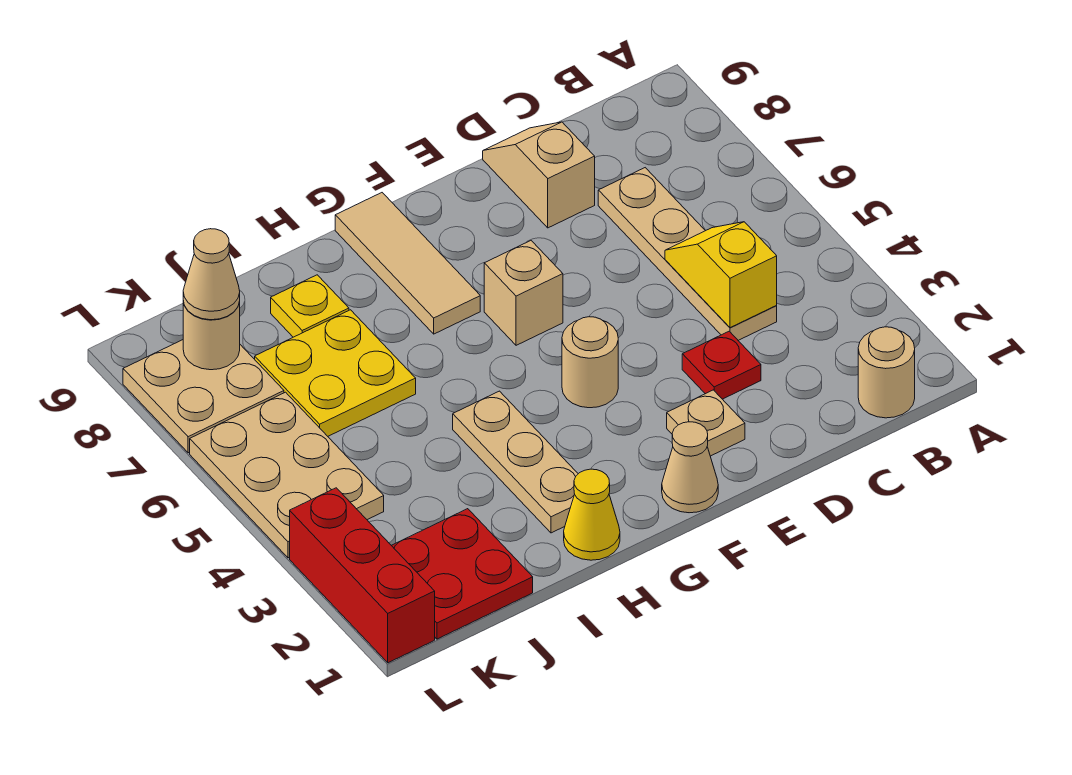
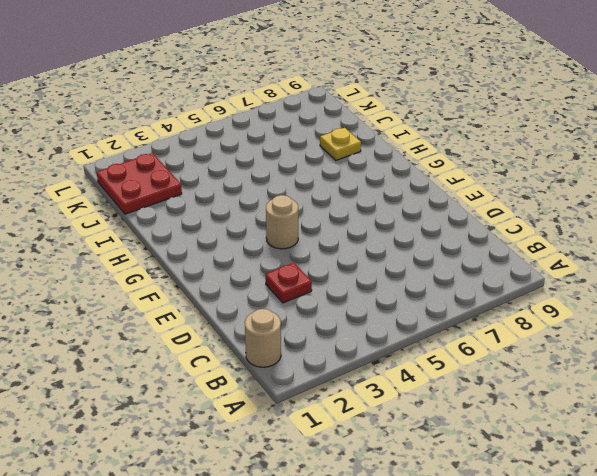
none -> tan 1x4 plate [598,168,777,340]
none -> tan 1x2 slope [483,122,595,228]
none -> tan 1x1 plate [667,390,745,456]

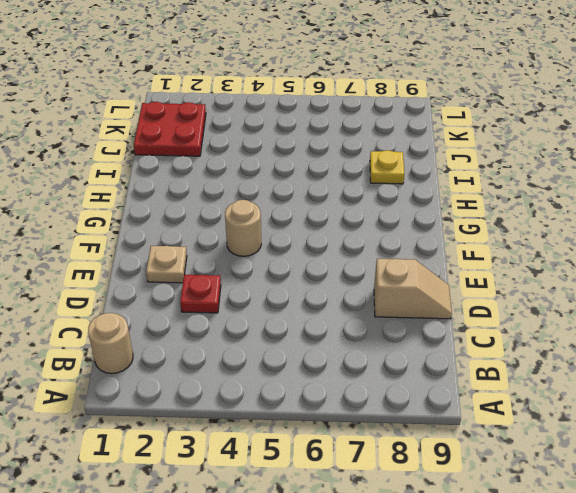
none -> tan 1x4 plate [598,168,777,340]
none -> tan 1x1 cone [662,422,718,513]
none -> tan 1x1 brick [484,241,563,345]

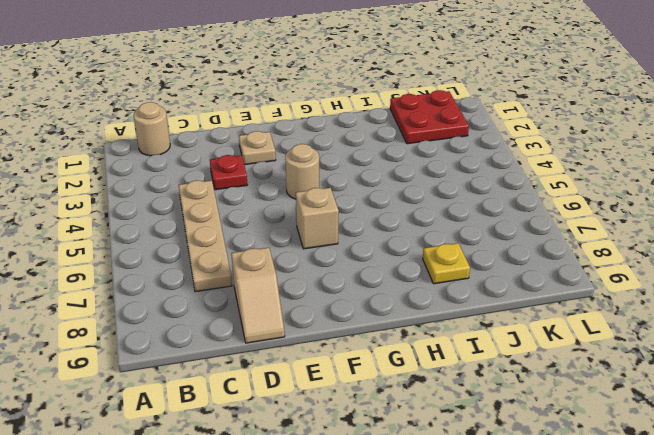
none -> tan 1x1 cone [662,422,718,513]
none -> tan 1x3 tile [335,193,480,334]
none -> yellow 1x1 cone [564,469,620,560]

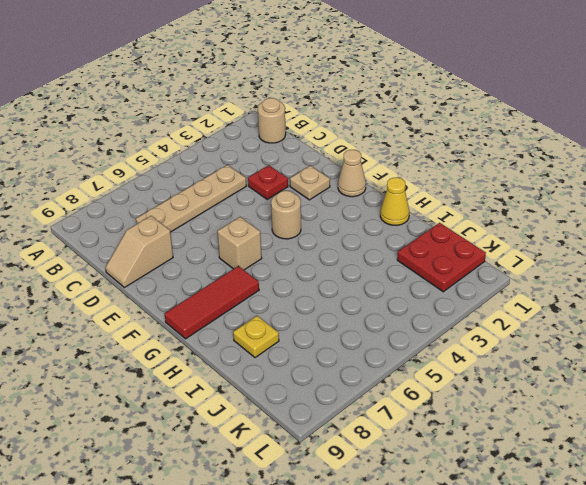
red 1x3 tile [165,266,259,339] -> tan 1x3 tile [335,193,480,334]
none -> tan 1x3 plate [453,391,578,533]
none -> yellow 2x2 plate [255,310,416,436]
none -> tan 2x3 plate [190,392,384,558]

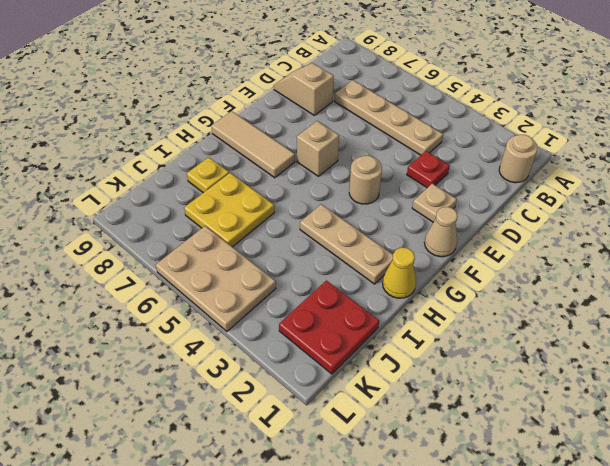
none -> tan 2x2 plate [123,340,284,453]
none -> red 1x3 brick [290,488,435,663]
none -> yellow 1x2 slope [665,222,777,328]

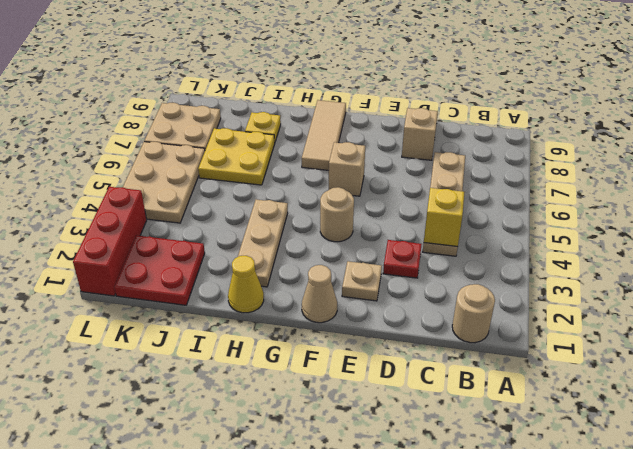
none -> tan 1x1 round brick [183,301,240,370]
none -> tan 1x1 cone [183,229,240,320]

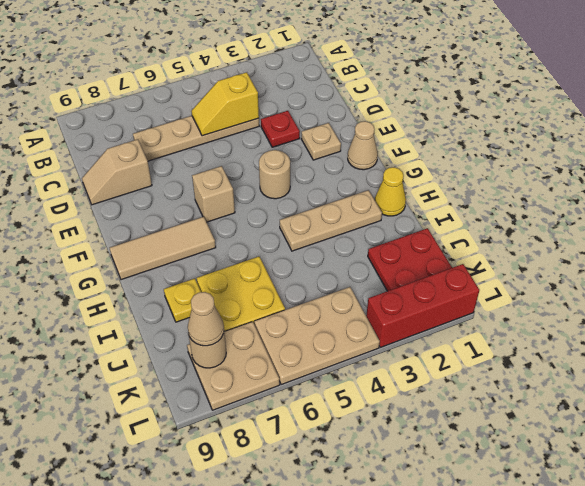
none -> tan 1x1 round brick [858,327,915,418]

